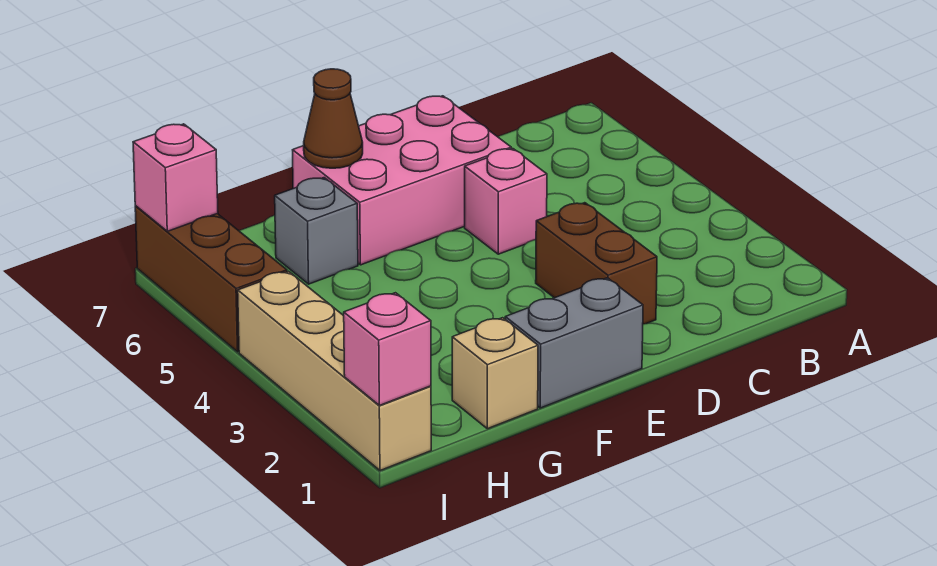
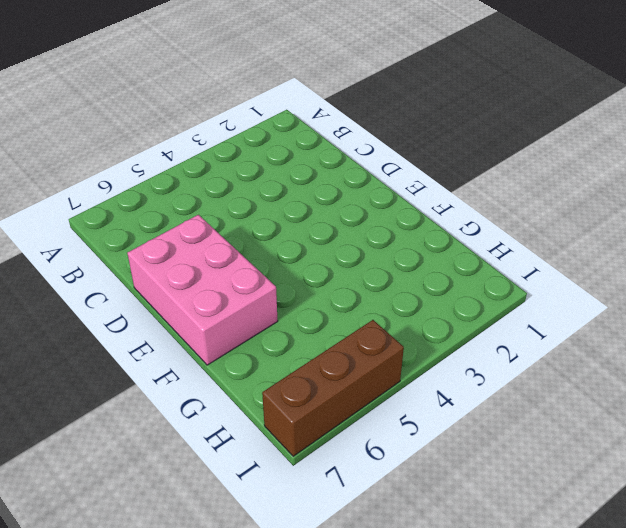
none -> brown 1x2 brick [536,203,657,324]
none -> pink 1x1 brick [465,149,547,254]

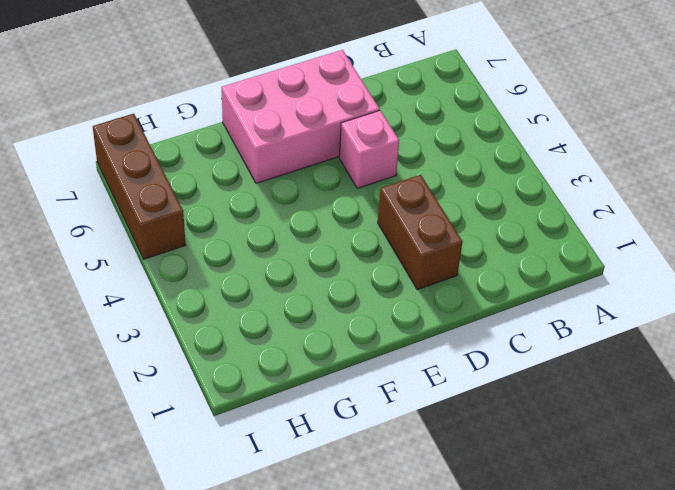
none -> grey 1x2 brick [505,278,643,408]
none -> tan 1x1 brick [452,318,538,429]

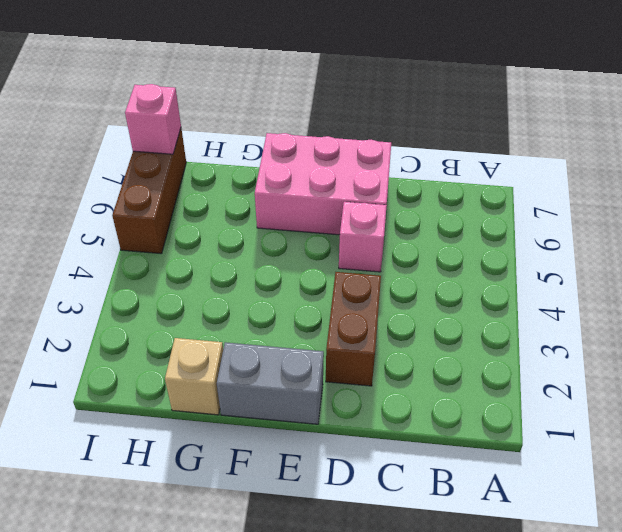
none -> grey 1x1 brick [275,178,358,284]
none -> tan 1x4 brick [238,271,431,471]

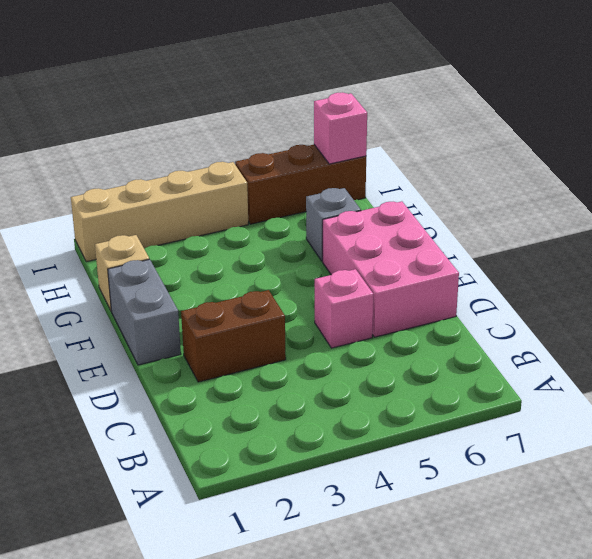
none -> brown 1x1 cone [304,69,363,168]
none -> pink 1x1 brick [344,293,431,405]

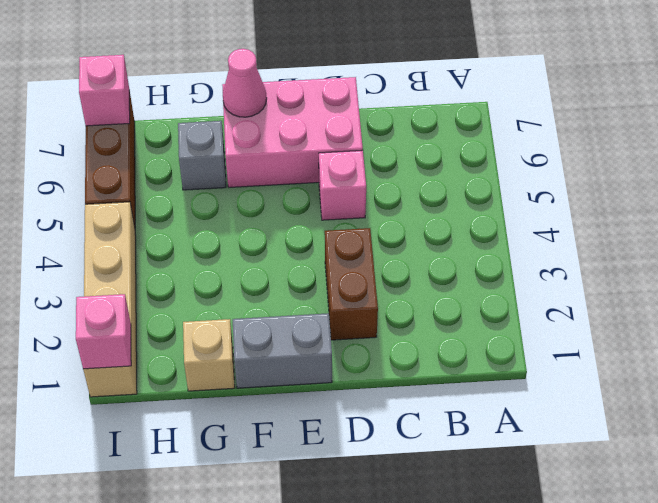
pink 1x1 cone [223,49,267,117] -> brown 1x1 cone [304,69,363,168]

